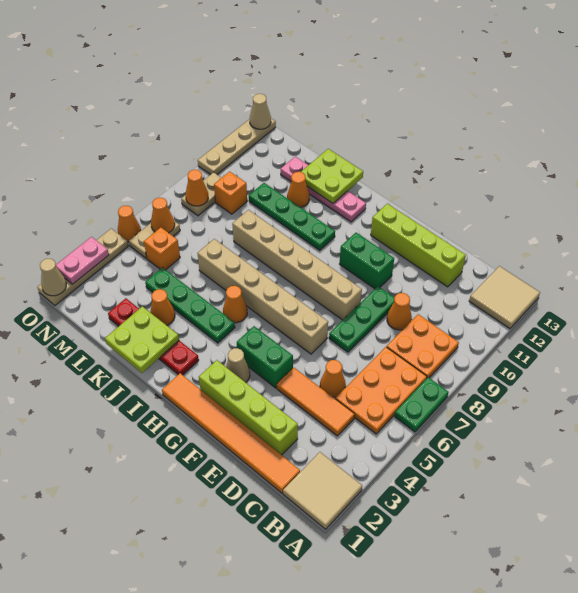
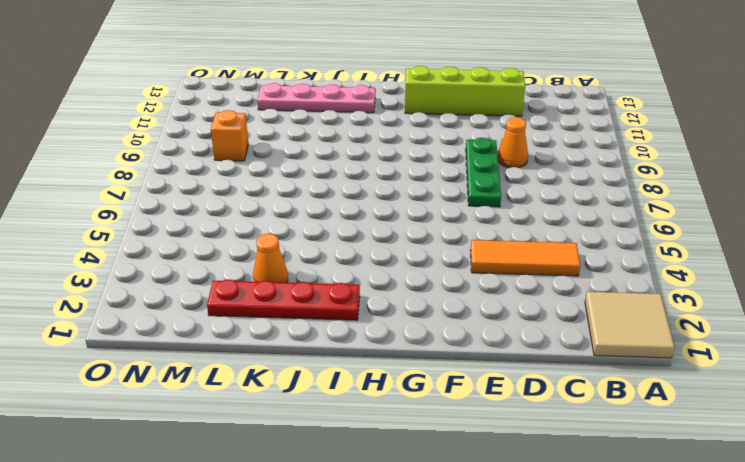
none -> green 1x2 plate [395,377,449,432]
none -> tan 2x2 tile [469,266,540,329]
none -> orange 2x3 plate [335,347,427,434]
none -> orange 2x2 plate [387,314,459,378]

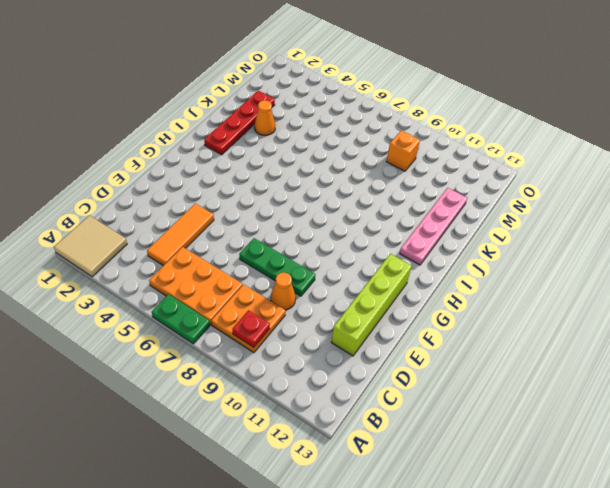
red 1x1 plate [233,310,270,347] -> none
none -> tan 2x2 tile [469,266,540,329]
none -> orange 1x6 tile [162,373,300,493]
none -> lime 1x4 brick [199,360,298,455]
none -> orange 1x1 cone [320,360,346,397]

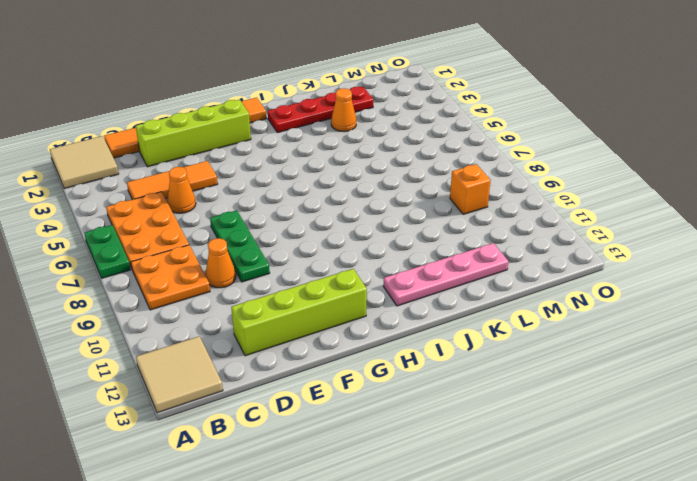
none -> green 1x2 brick [237,326,293,388]
none -> tan 1x6 brick [197,239,328,354]
none -> tan 1x6 brick [232,210,362,320]
none -> green 1x2 brick [340,233,394,289]

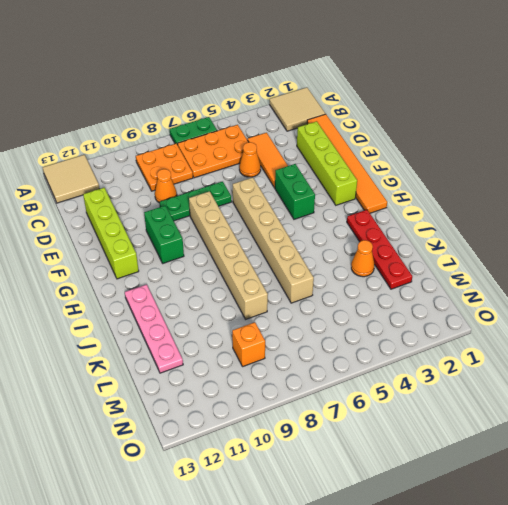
none -> tan 1x1 cone [226,348,250,382]
none -> green 1x4 plate [145,267,235,343]
none -> orange 1x1 cone [223,286,247,323]
none -> green 1x4 plate [249,183,335,250]

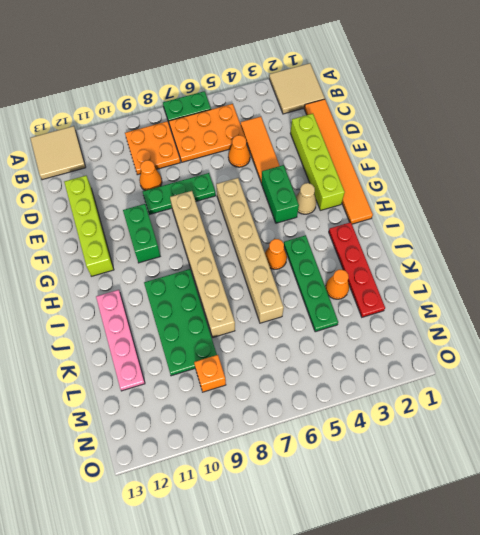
green 2x4 plate [144,269,217,376] -> green 1x4 plate [249,183,335,250]
none -> orange 1x1 cone [287,172,309,207]
none -> orange 1x1 brick [144,228,180,270]
none -> tan 1x2 plate [129,221,180,258]
none -> tan 1x2 plate [181,172,221,216]

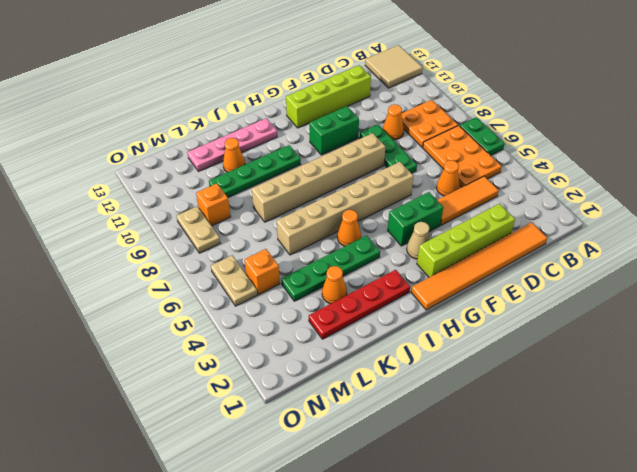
none -> tan 2x2 tile [283,452,362,529]
none -> tan 1x4 plate [38,229,128,305]
none -> orange 1x1 cone [118,206,141,242]
none -> tan 1x4 plate [198,119,276,175]

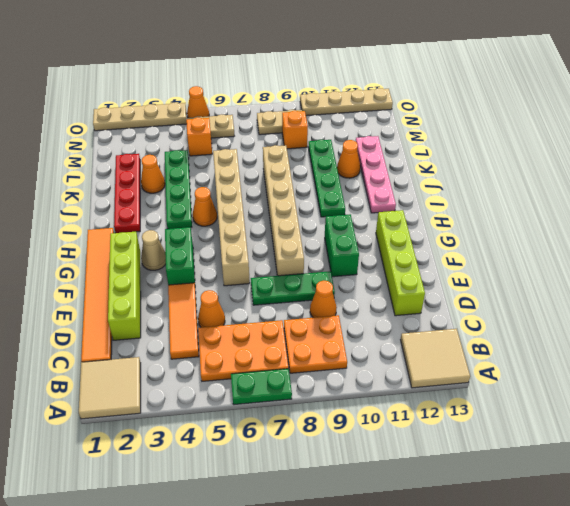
none -> lime 2x2 plate [105,307,179,373]
none -> lime 2x2 plate [301,149,363,203]
none -> orange 1x1 cone [151,198,175,233]
none -> orange 1x1 cone [186,170,208,206]

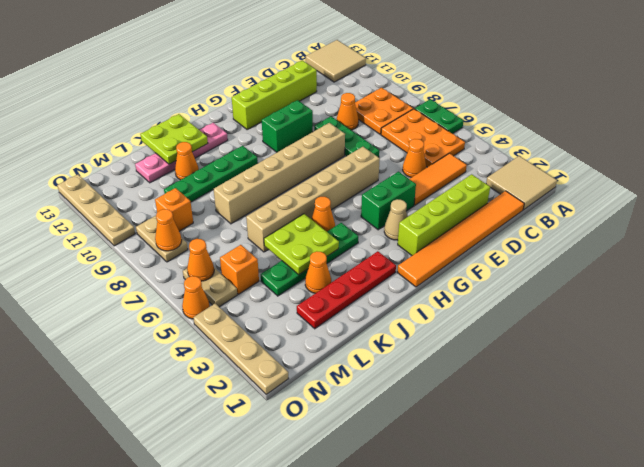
lime 2x2 plate [264,214,339,275] -> lime 2x2 plate moved to [105,307,179,373]
none -> tan 1x1 cone [40,259,66,296]
none -> pink 1x2 plate [56,237,109,284]
none -> tan 1x1 cone [250,94,271,129]

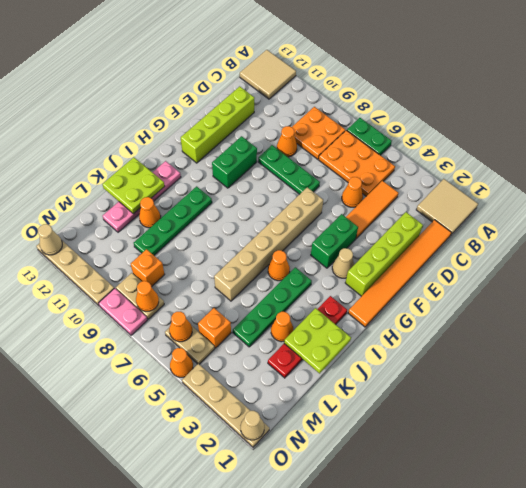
pink 1x2 plate [99,288,147,335] -> pink 1x2 plate moved to [56,237,109,284]
none -> tan 1x6 brick [232,210,362,320]

